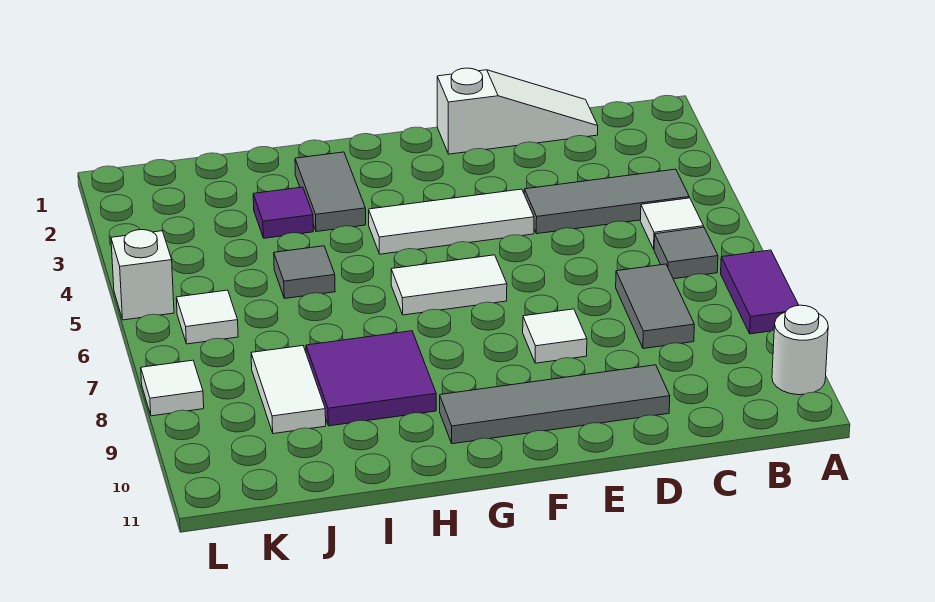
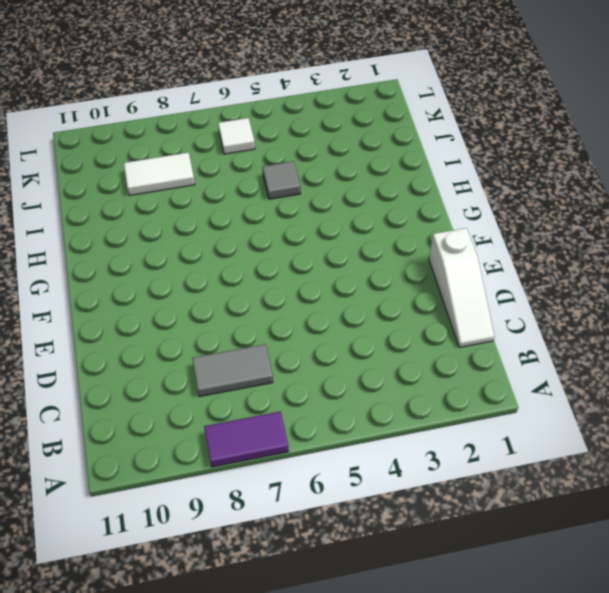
none -> white 1x1 round brick [772,305,828,395]
none -> grey 1x3 tile [524,169,689,234]
none -> white 1x1 tile [640,198,704,249]

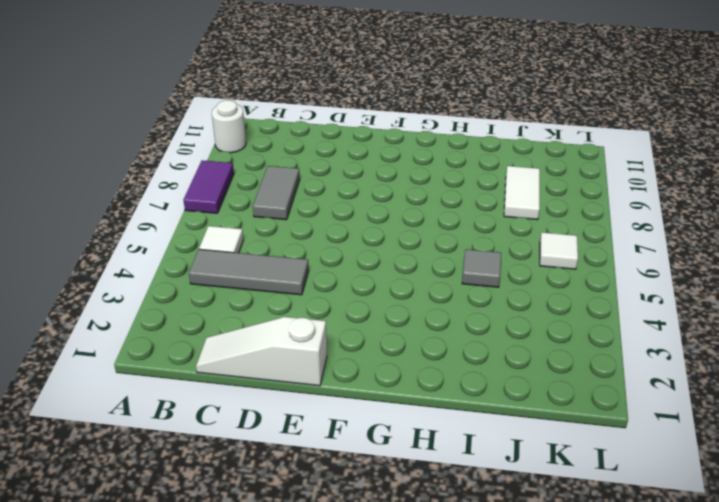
none -> grey 1x1 tile [654,227,718,279]
none -> grey 1x4 tile [440,365,670,444]
none -> white 1x3 tile [369,189,534,254]

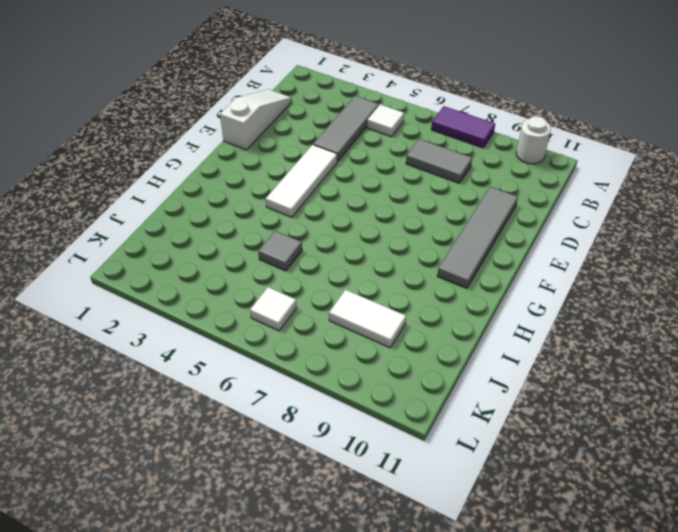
none -> grey 1x1 tile [654,227,718,279]
none -> white 1x1 tile [523,309,587,363]
none -> white 1x2 tile [391,255,507,315]

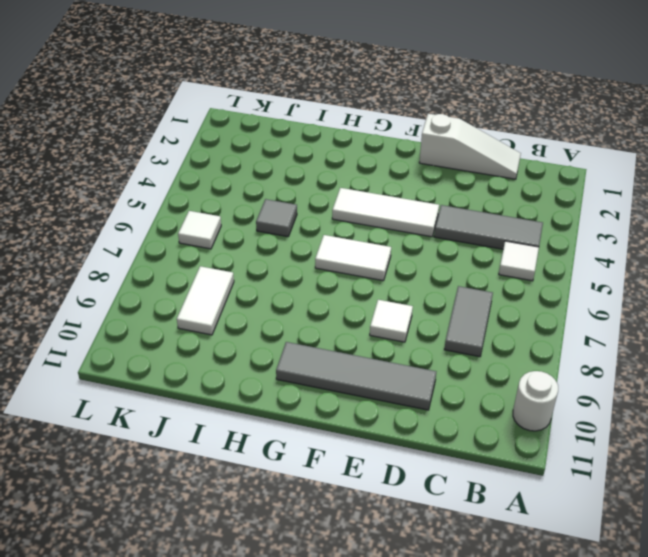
none -> purple 1x2 tile [721,250,799,334]
none -> grey 1x1 tile [654,227,718,279]
none -> grey 1x2 tile [295,152,366,232]

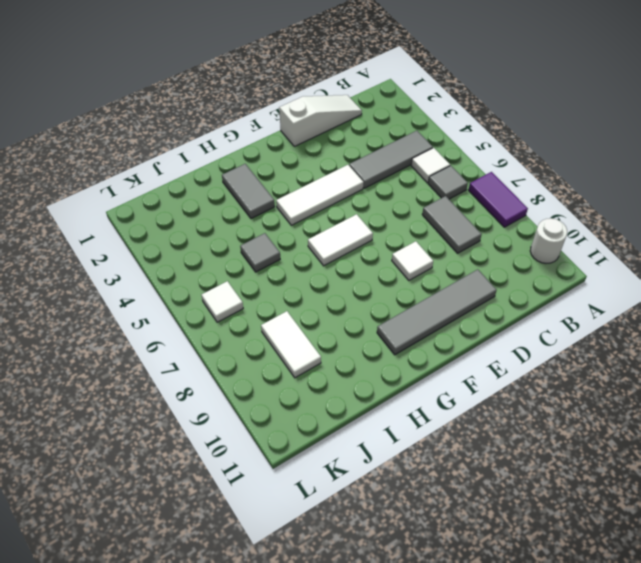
none -> purple 2x2 tile [306,331,436,426]
none -> purple 1x1 tile [253,187,313,238]
none -> white 1x1 brick [111,230,174,320]

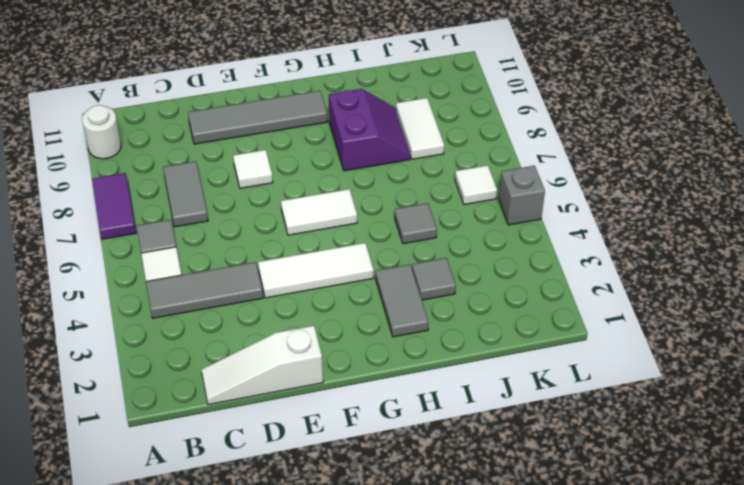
purple 2x2 slope [329,89,410,171] -> purple 2x2 tile [306,331,436,426]
grey 1x1 tile [412,258,456,300] -> purple 1x1 tile [253,187,313,238]
grey 1x1 brick [499,166,545,225] -> white 1x1 brick [111,230,174,320]
none -> white 1x1 tile [141,360,204,416]

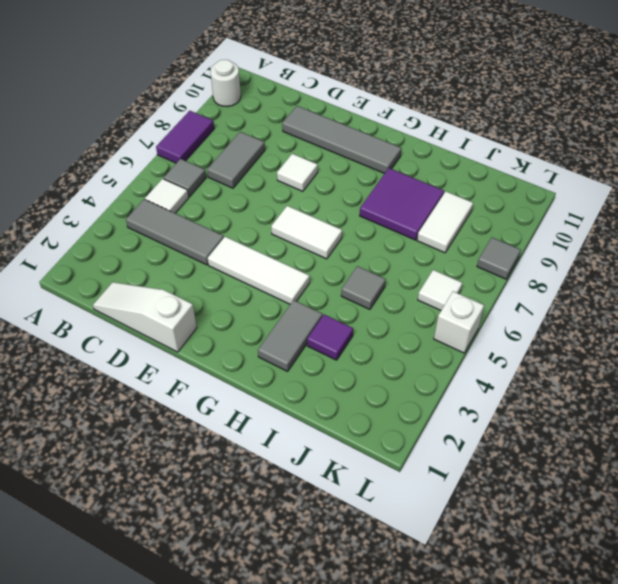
grey 1x1 tile [477,238,521,279] -> white 1x1 tile [141,360,204,416]

